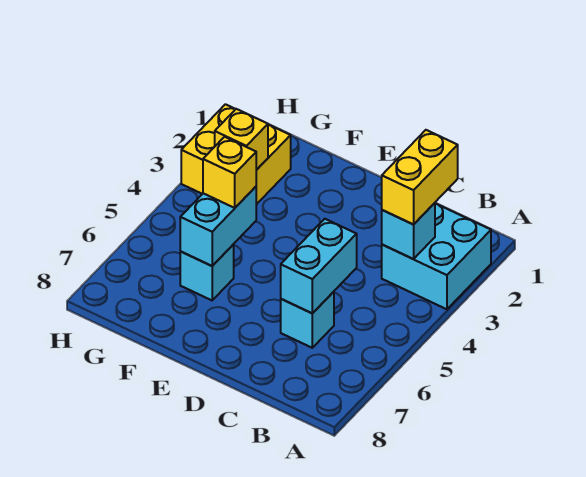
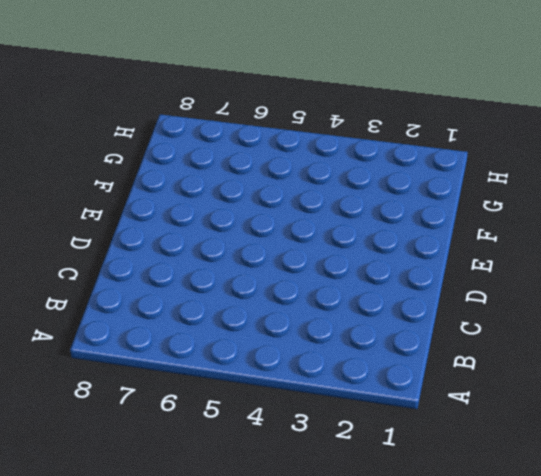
none -> cyan 2x2 brick [382,203,491,309]
none -> cyan 1x1 brick [281,292,334,348]

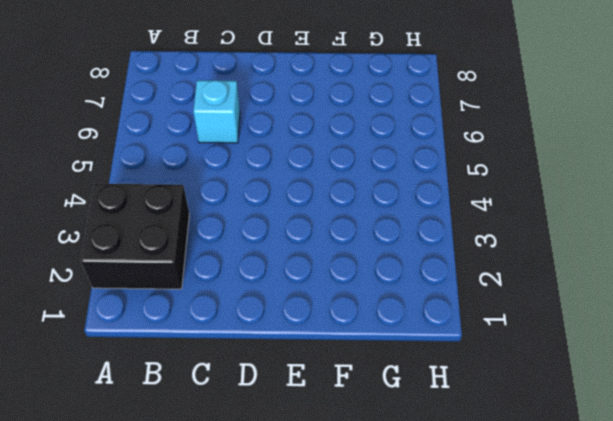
black 2x2 brick [81,184,189,289] -> cyan 2x2 brick [382,203,491,309]
none -> cyan 1x1 brick [180,244,234,300]
none -> yellow 2x2 brick [181,104,291,205]

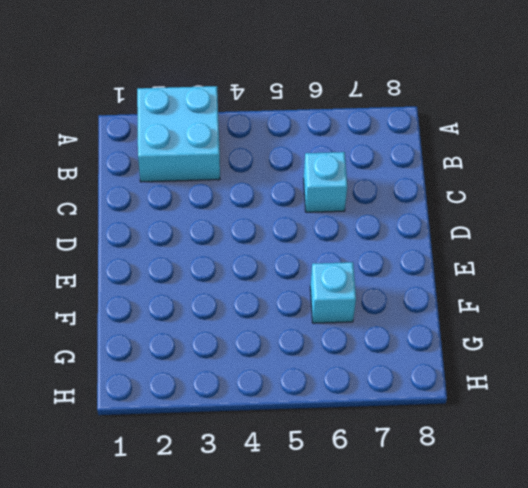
none -> yellow 2x2 brick [181,104,291,205]
none -> cyan 1x1 brick [382,203,435,259]

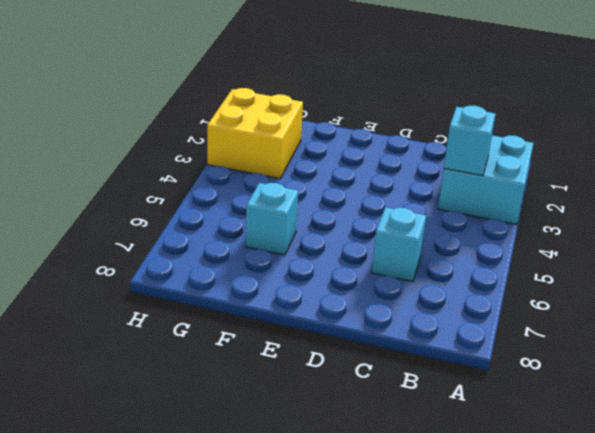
none -> cyan 1x2 brick [281,219,357,313]
none -> cyan 1x2 brick [180,187,256,266]

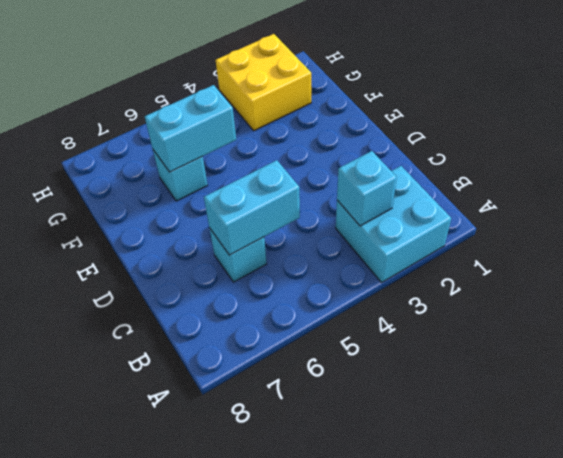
none -> yellow 1x1 brick [215,109,268,170]
none -> yellow 1x2 brick [382,130,458,225]

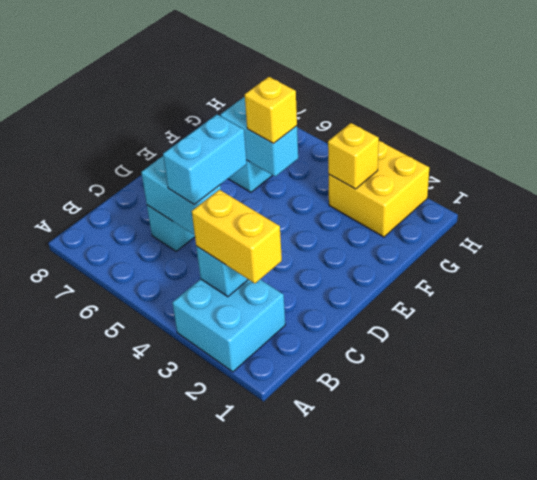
cyan 1x2 brick [163,115,247,204] -> none

